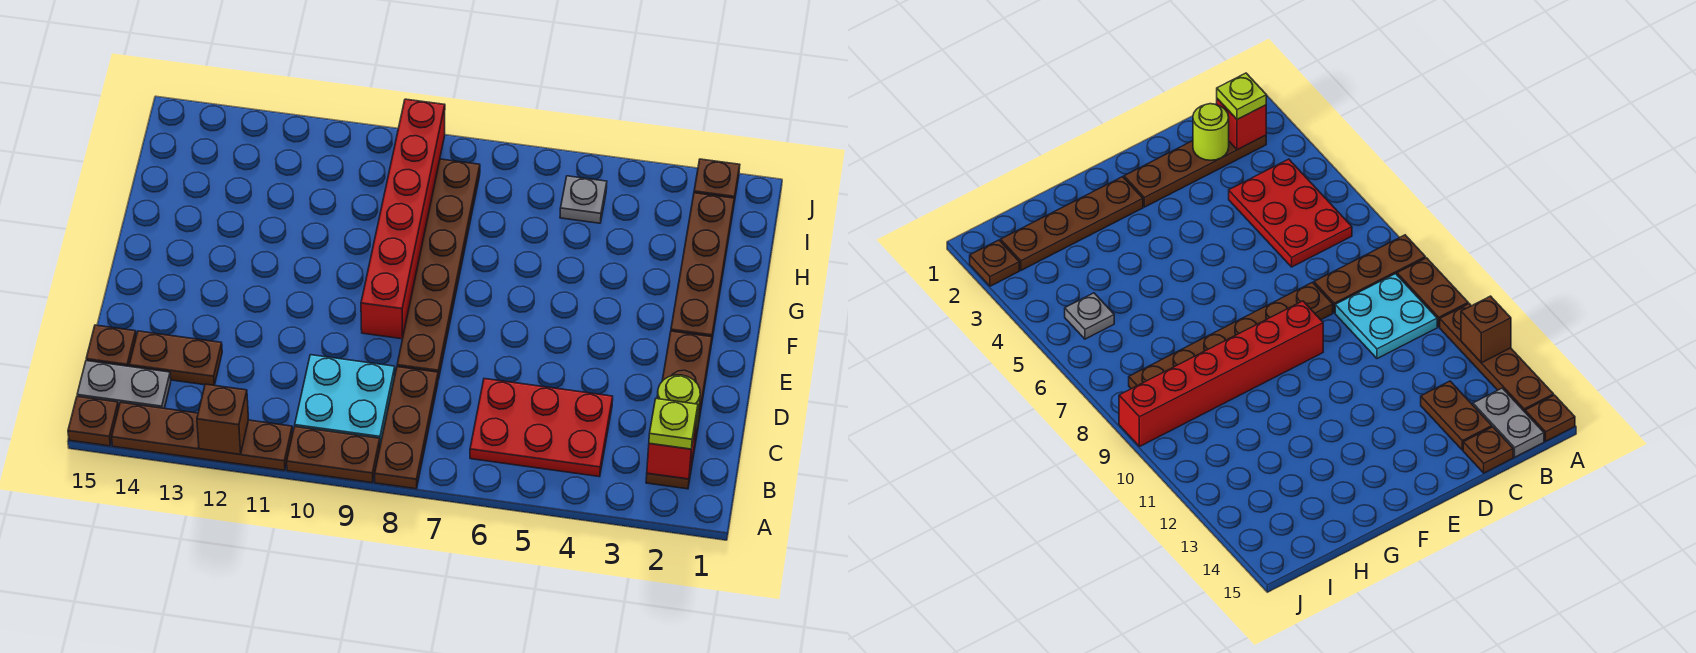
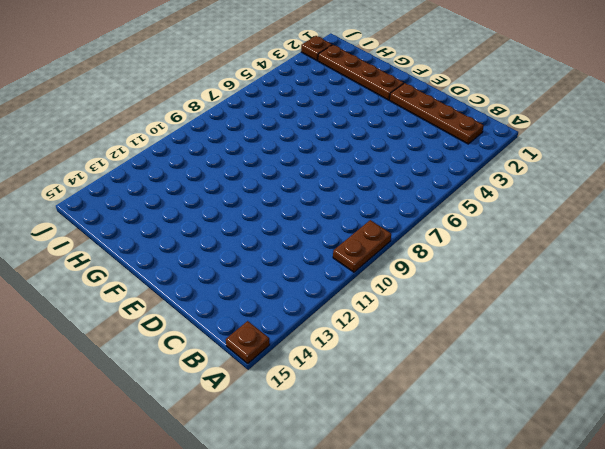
none -> brown 1x3 plate [375,367,438,489]
none -> brown 1x4 plate [112,402,293,470]
none -> red 2x3 plate [470,379,613,477]

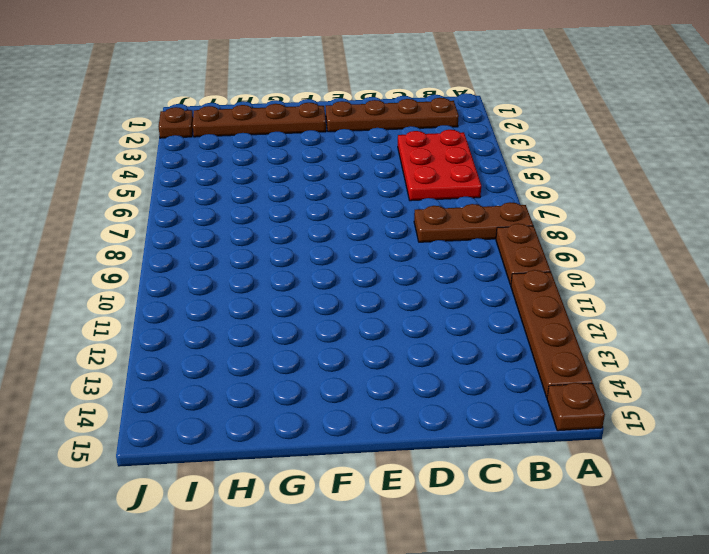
none -> cyan 2x2 plate [295,355,395,445]
none -> grey 1x2 plate [77,361,171,408]
none -> brown 1x2 plate [129,331,222,385]

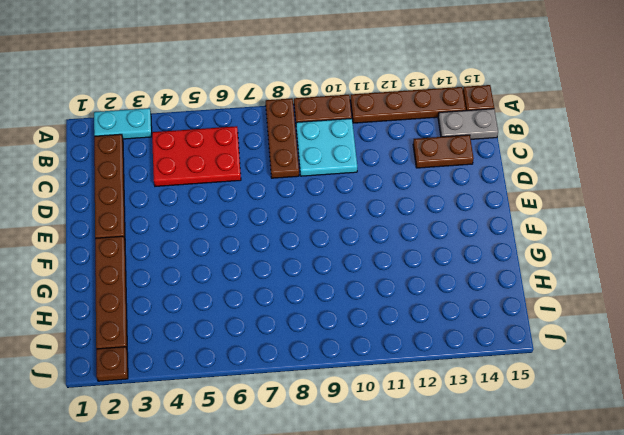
cyan 1x2 plate [94,108,152,139] -> none
none -> brown 1x1 plate [86,325,136,366]
none -> brown 1x6 plate [397,159,480,380]
none -> red 1x6 brick [361,99,445,339]

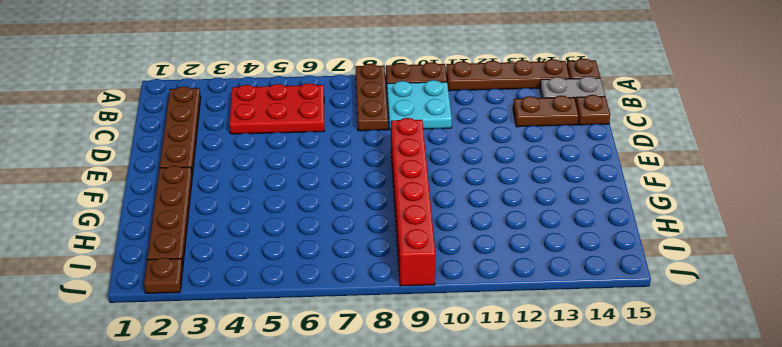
none -> brown 1x6 plate [397,159,480,380]
none -> grey 1x1 plate [560,176,607,223]
none -> brown 1x1 brick [197,384,249,454]

